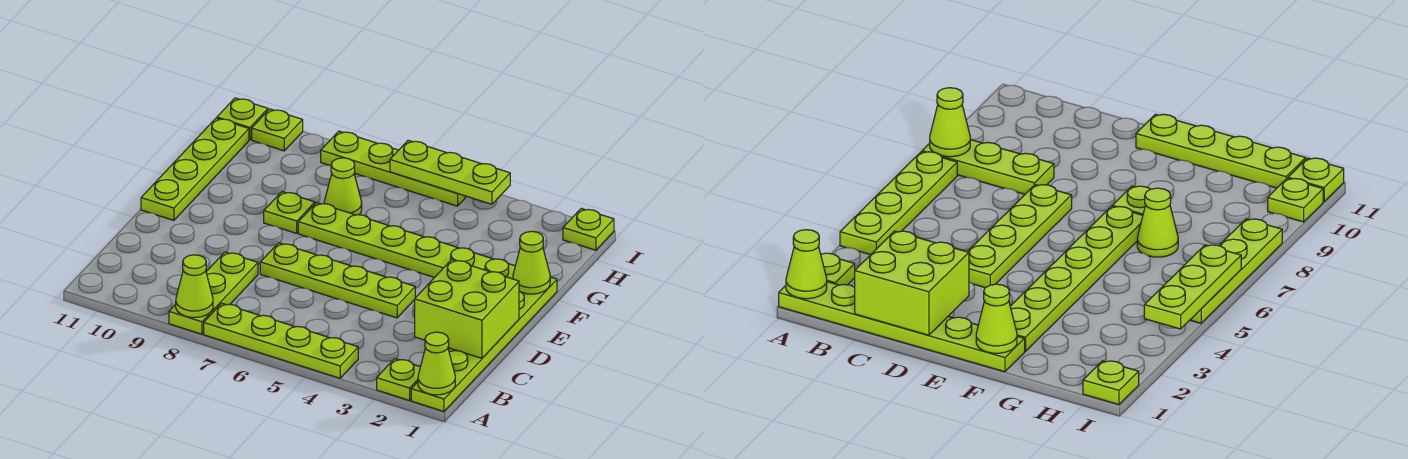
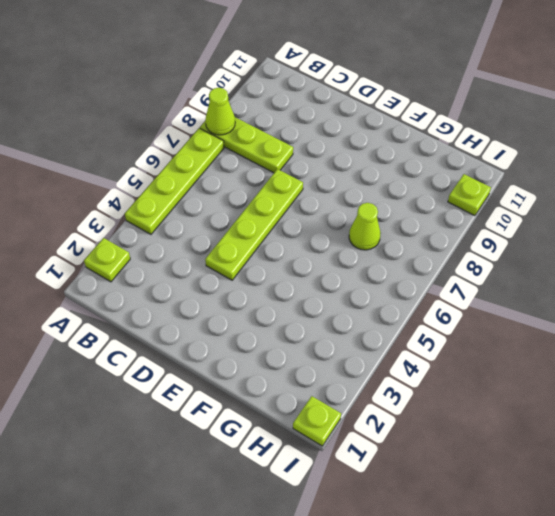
none -> lime 1x6 plate [411,277,557,411]
none -> lime 1x4 plate [141,118,249,220]
none -> lime 1x6 plate [298,203,515,279]

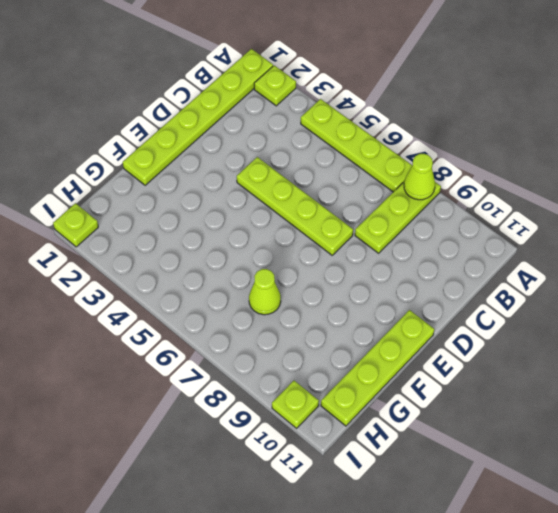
none -> lime 1x6 plate [298,203,515,279]
none -> lime 1x1 plate [264,192,315,233]
none -> lime 1x4 plate [321,131,467,206]

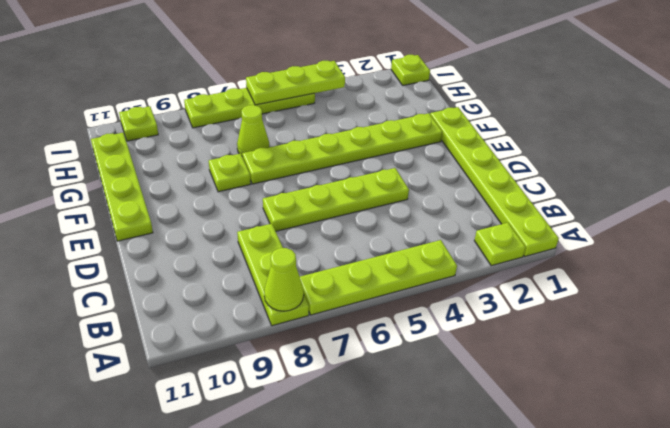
none -> lime 1x1 plate [217,98,268,140]
none -> lime 1x1 cone [418,332,455,395]
none -> lime 2x2 brick [415,260,519,358]

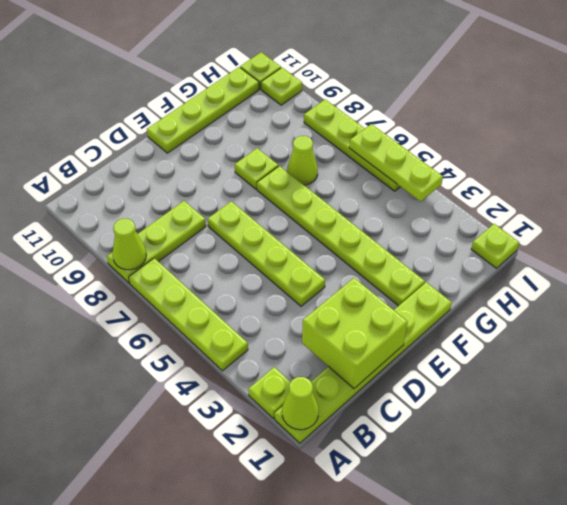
none -> lime 1x1 cone [513,231,550,294]

